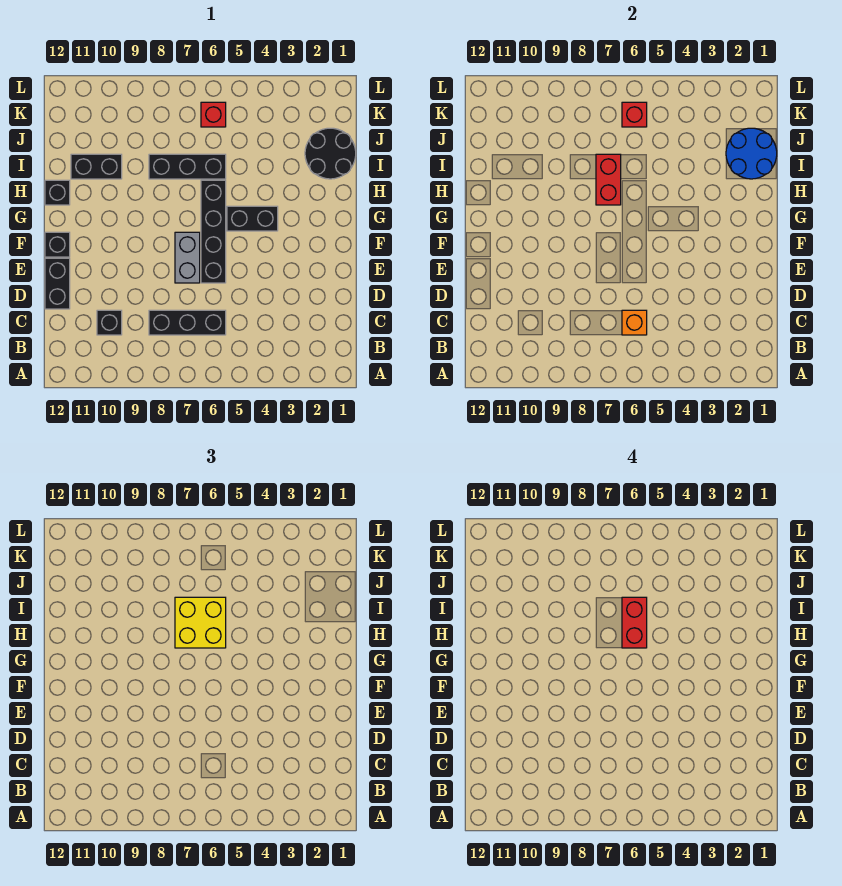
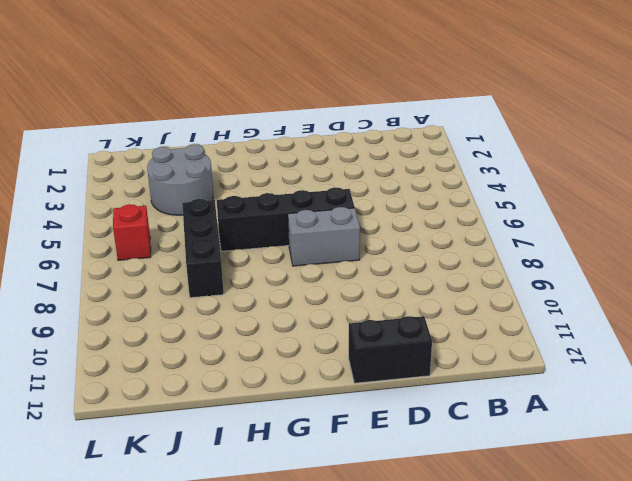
grey 2x2 round brick [147,145,213,215] -> none
none -> black 1x3 brick [149,310,226,335]
none -> black 1x1 brick [97,310,122,335]
none -> black 1x1 brick [45,232,70,257]

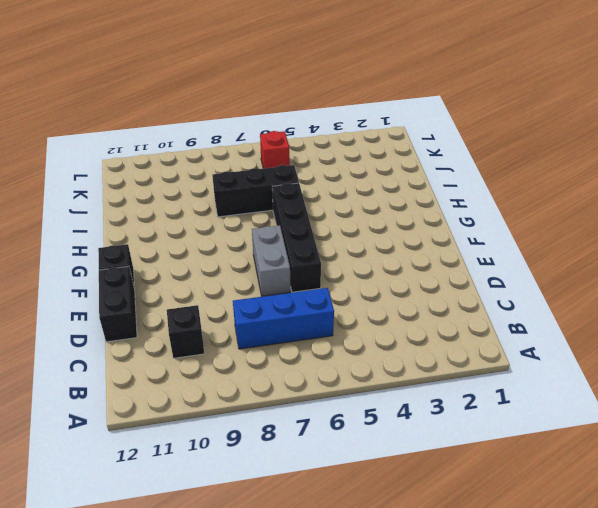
blue 1x3 brick [233,288,334,349] -> black 1x3 brick [149,310,226,335]
none -> black 1x2 brick [227,206,278,231]
none -> black 1x1 brick [45,180,70,205]
none -> black 2x2 round brick [305,128,356,179]

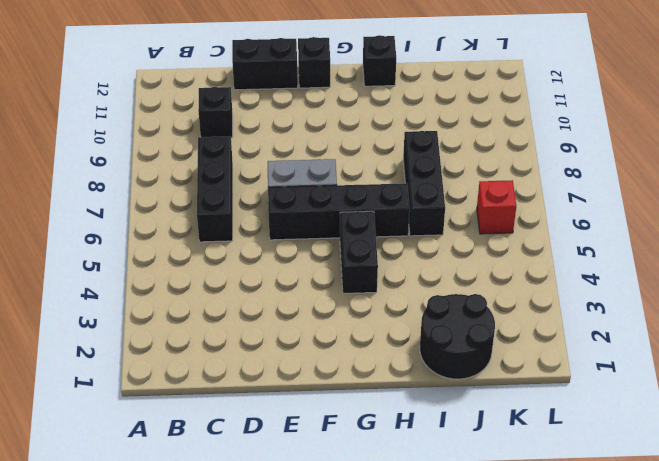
none -> black 1x2 brick [71,154,122,179]
none -> orange 1x1 brick [622,310,647,335]
none -> red 1x2 brick [596,154,621,205]

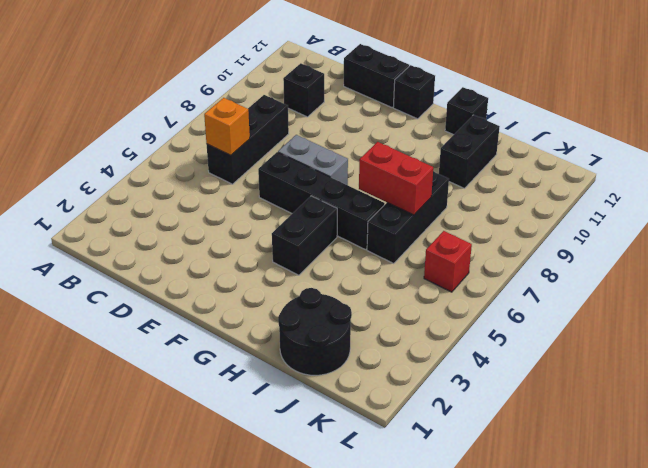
none -> blue 2x2 round brick [726,128,777,179]
none -> red 1x1 brick [622,102,647,127]
none -> yellow 2x2 brick [175,597,226,648]

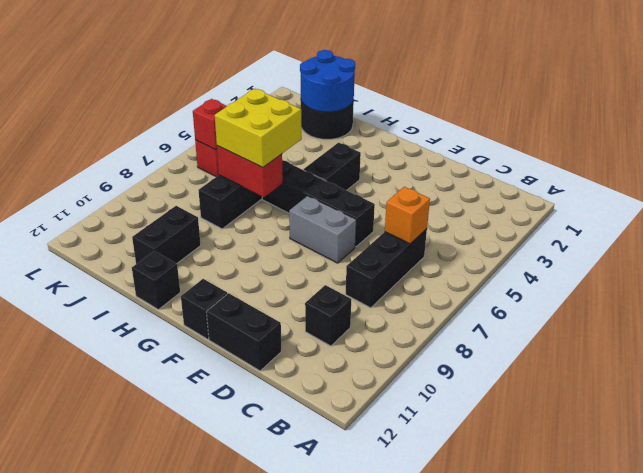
none -> red 1x2 brick [622,597,647,648]

